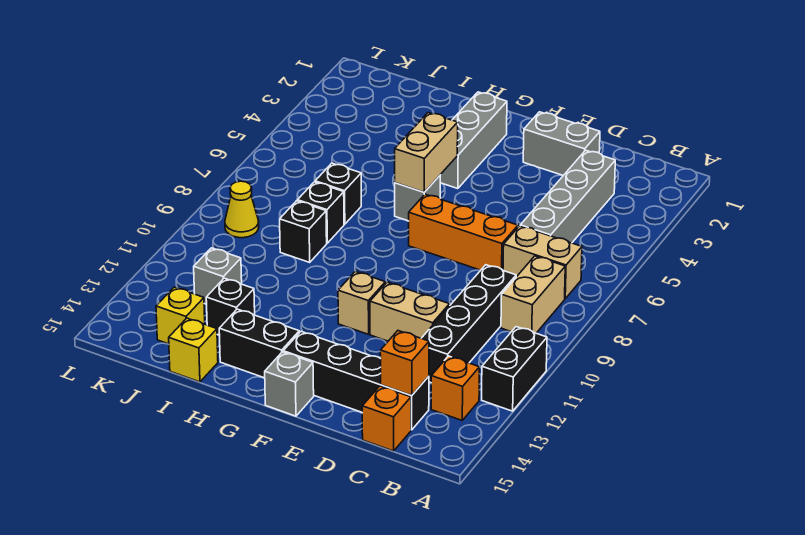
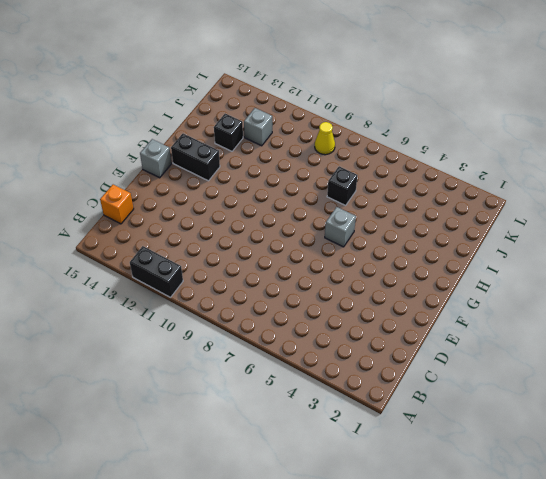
black 1x2 brick [171,134,220,181] -> black 1x2 brick turned to [219,309,299,378]
none -> tan 1x2 brick [503,226,582,299]
none -> tan 1x2 brick [501,256,565,333]
none -> orange 1x1 brick [431,356,480,420]

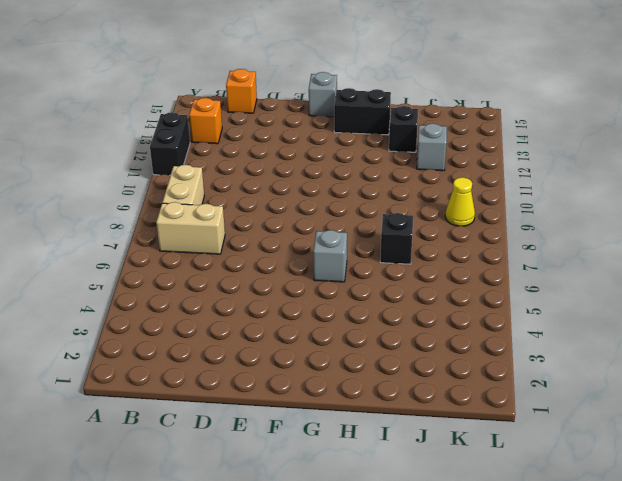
none -> grey 1x4 brick [520,150,615,243]
none -> black 1x4 brick [421,265,516,383]
none -> black 1x4 brick [283,332,429,430]

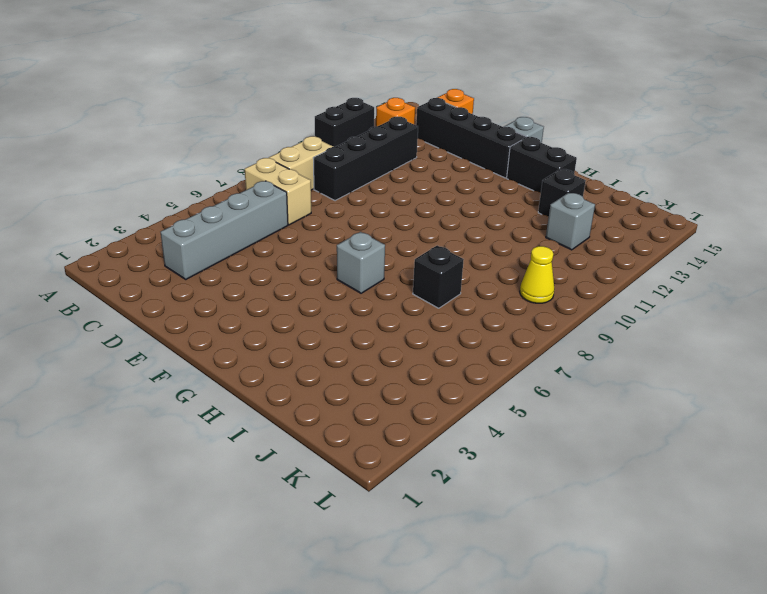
none -> grey 1x2 brick [523,112,600,175]
none -> orange 1x3 brick [409,194,518,270]
none -> tan 1x2 brick [370,282,450,341]

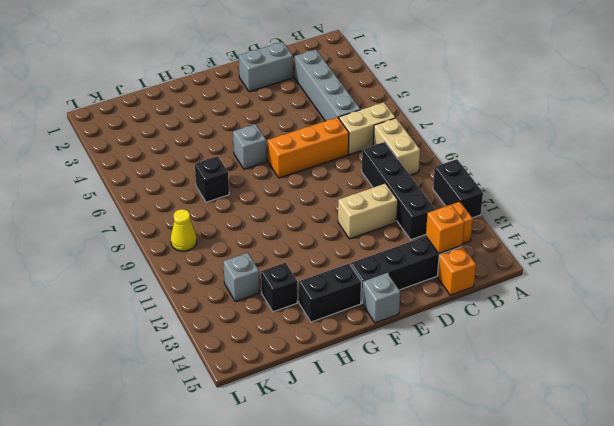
none -> tan 1x1 brick [338,271,385,334]
none -> grey 1x3 brick [440,92,507,189]
none -> black 1x1 brick [297,182,344,243]

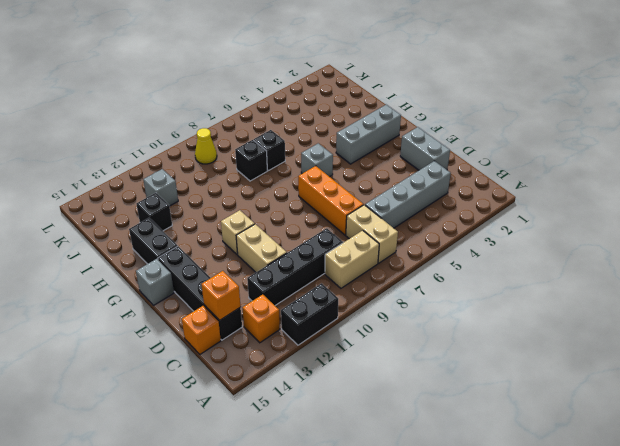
none -> black 1x1 brick [280,201,327,262]
none -> yellow 1x1 brick [169,318,218,382]
none -> yellow 1x1 brick [156,287,205,344]

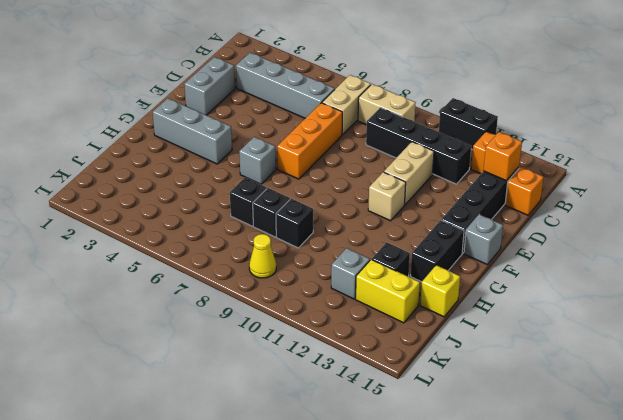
yellow 1x2 brick [356,259,420,323] -> yellow 1x1 brick [156,287,205,344]
none -> tan 1x2 brick [395,113,458,192]

